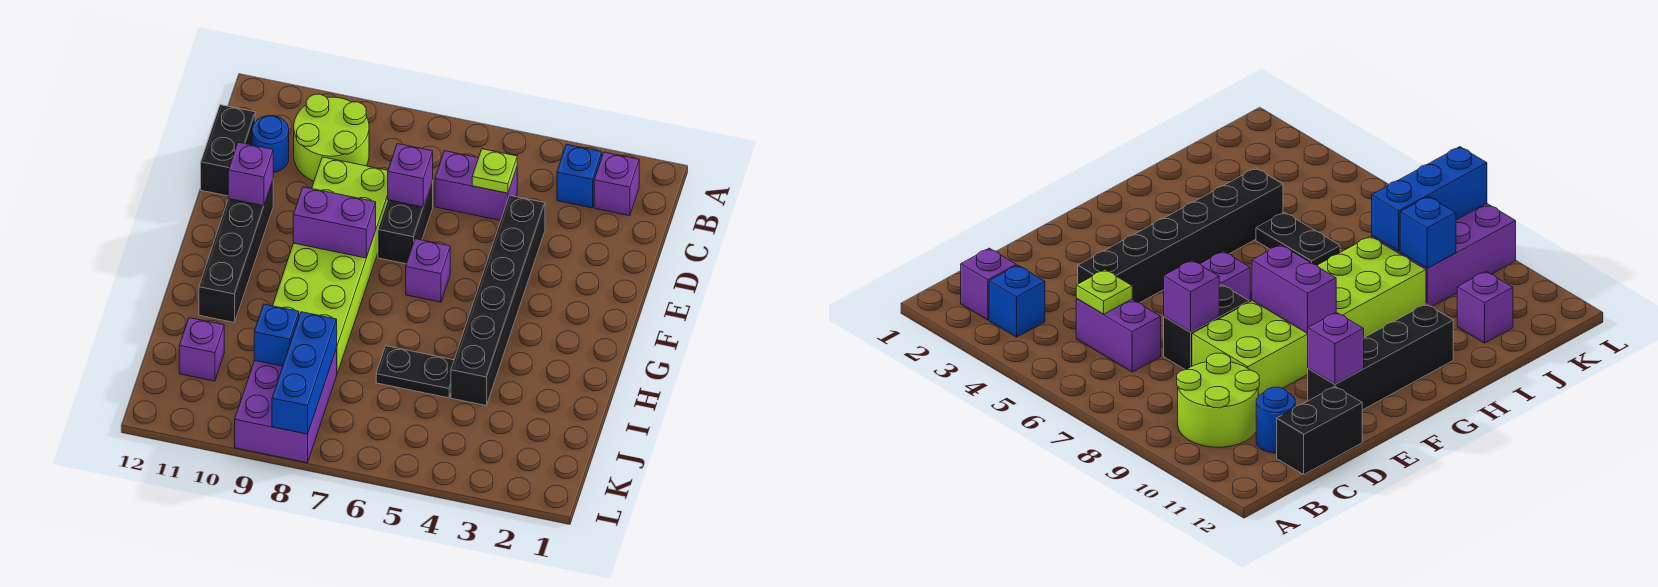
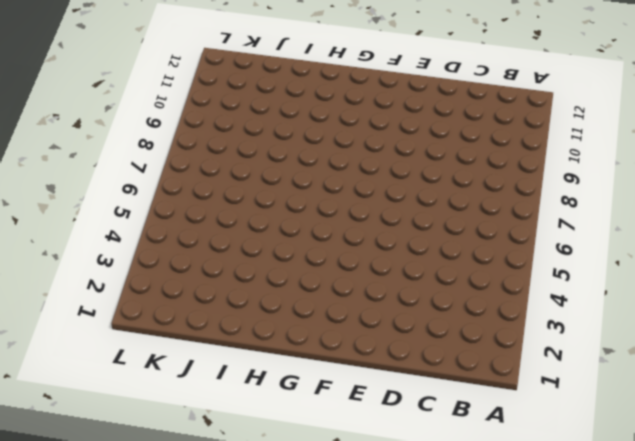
none -> purple 1x1 brick [594,152,639,216]
none -> blue 1x1 brick [557,144,602,208]
none -> lime 2x2 round brick [294,94,369,181]

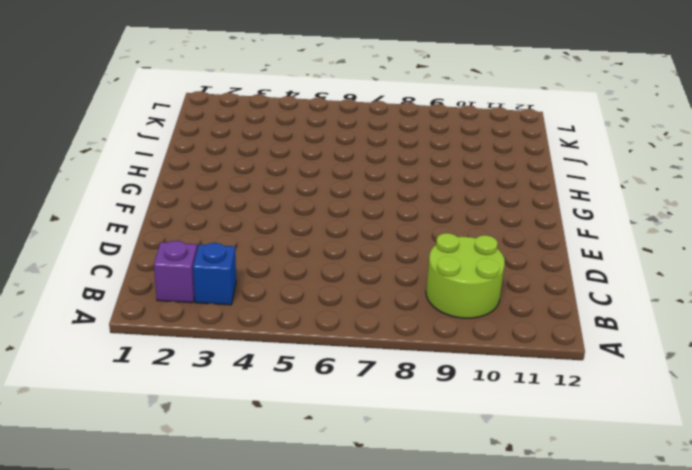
none -> purple 1x2 brick [435,151,517,221]
none -> blue 1x1 round brick [252,116,289,172]
none -> black 1x2 brick [201,105,255,196]

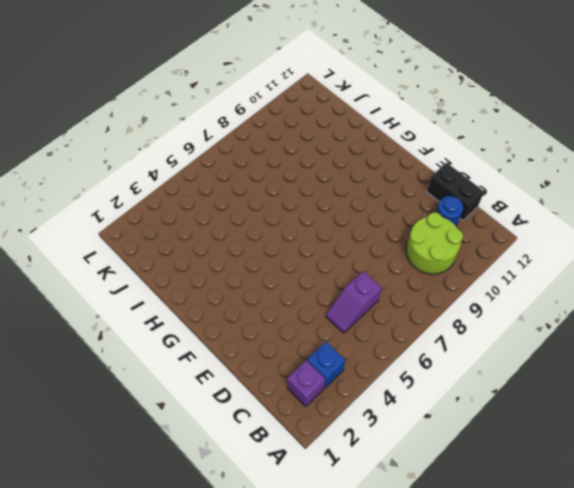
purple 1x2 slope [326,271,382,333] -> purple 1x2 brick [435,151,517,221]
none -> black 1x6 brick [451,195,545,405]
none -> black 1x2 brick [378,180,433,264]
none -> lime 2x6 brick [273,157,388,373]

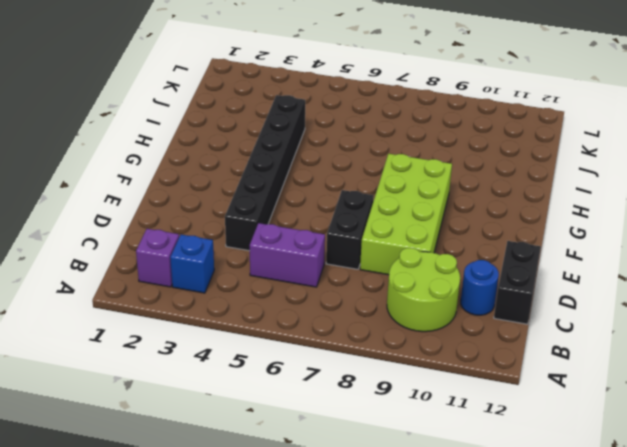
lime 2x4 brick [360,154,452,275] -> lime 2x6 brick [273,157,388,373]
none -> black 1x4 brick [199,180,273,322]
none -> purple 1x1 brick [406,239,450,302]
none -> black 1x2 plate [376,346,454,398]

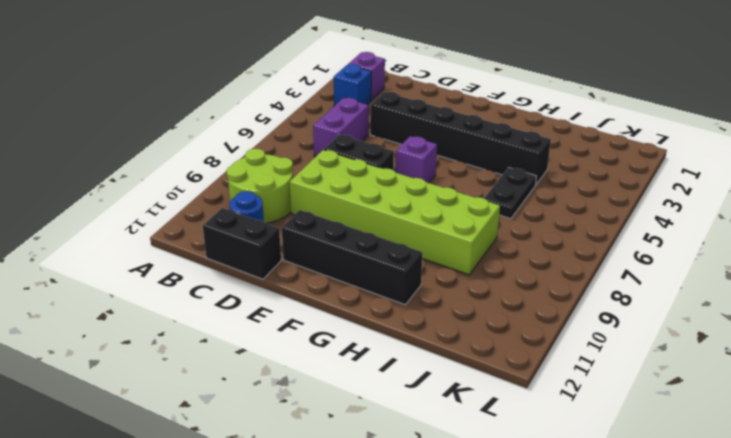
none -> purple 2x3 brick [235,348,337,463]
none -> purple 1x1 brick [179,318,224,381]
none -> lime 1x1 plate [472,149,517,193]

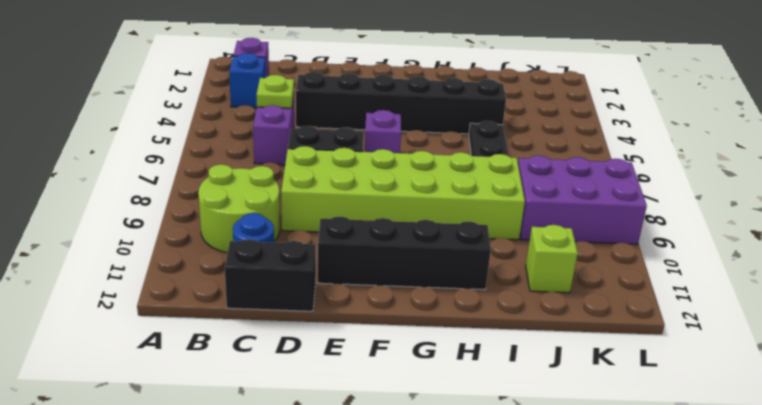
lime 1x1 brick [526,225,578,293] -> purple 1x1 brick [179,318,224,381]
none -> purple 1x1 brick [388,144,433,207]
none -> purple 1x1 brick [228,142,273,206]
none -> purple 1x2 brick [293,187,376,258]

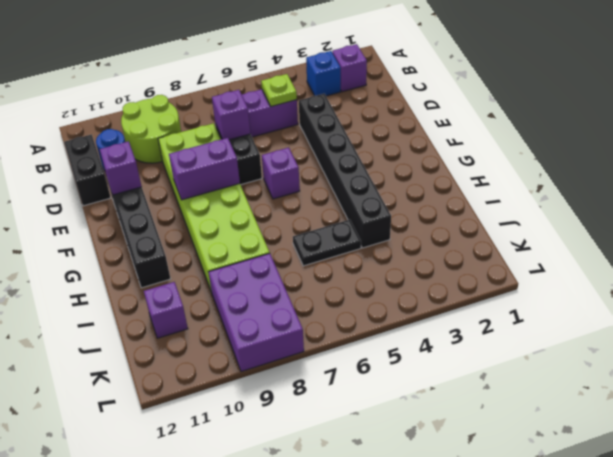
none -> blue 1x3 brick [272,312,337,434]
none -> blue 1x1 brick [254,304,299,366]

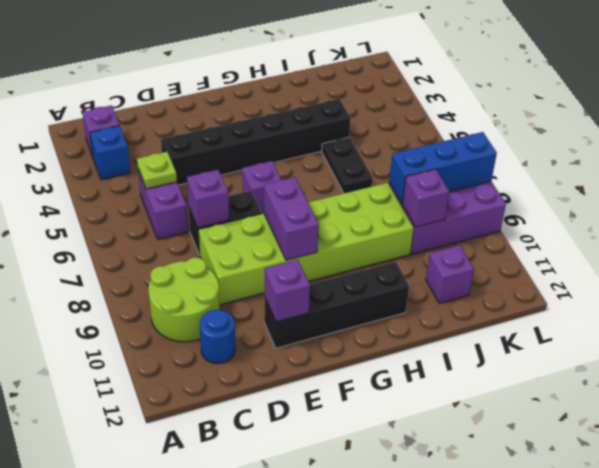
purple 1x1 brick [402,169,449,227] -> blue 1x1 brick [254,304,299,366]
none -> black 1x2 brick [201,105,255,196]

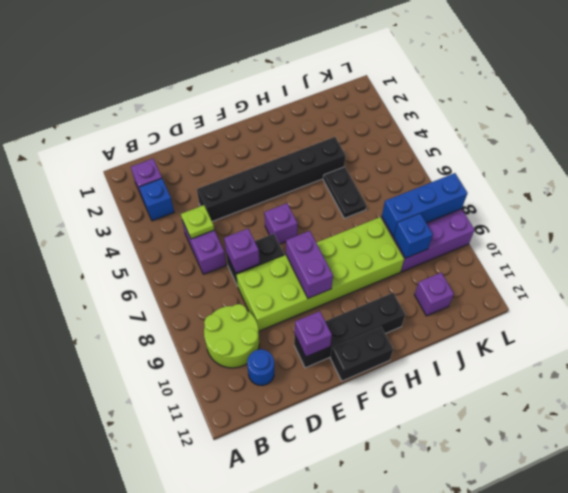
black 1x2 brick [330,327,393,381] -> black 1x2 brick moved to [201,105,255,196]

